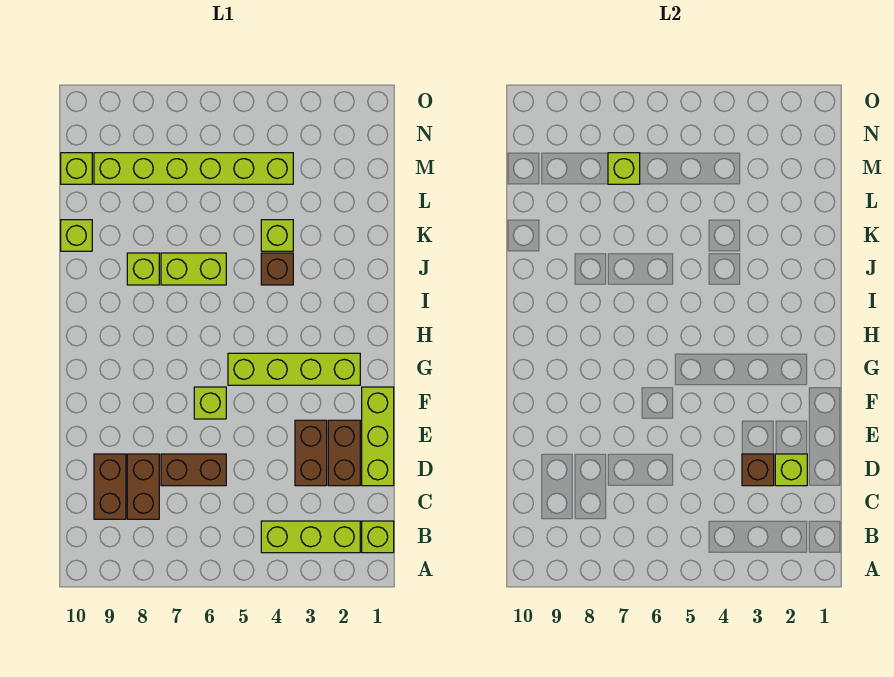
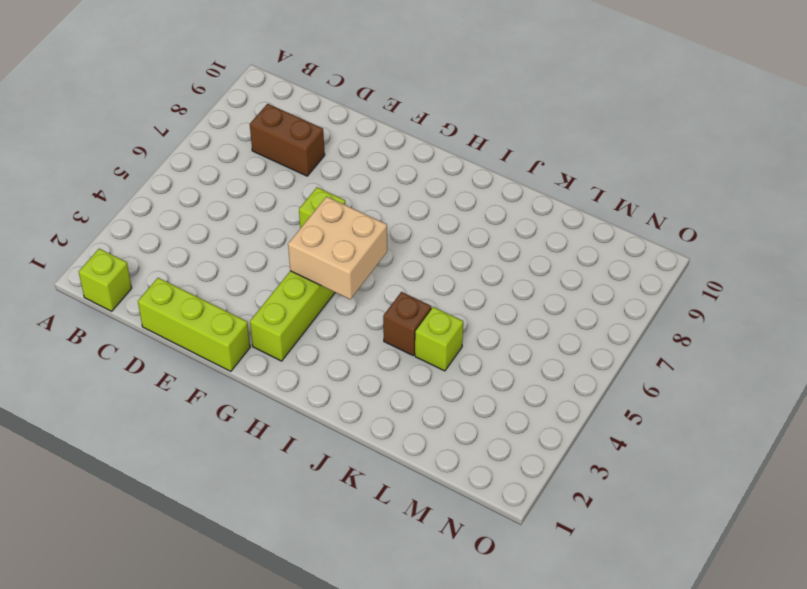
tan 2x2 brick [288,197,387,299] -> none
none -> lime 1x3 brick [261,521,360,553]
none -> brown 1x2 brick [94,454,126,519]
none -> brown 1x2 brick [328,420,360,486]

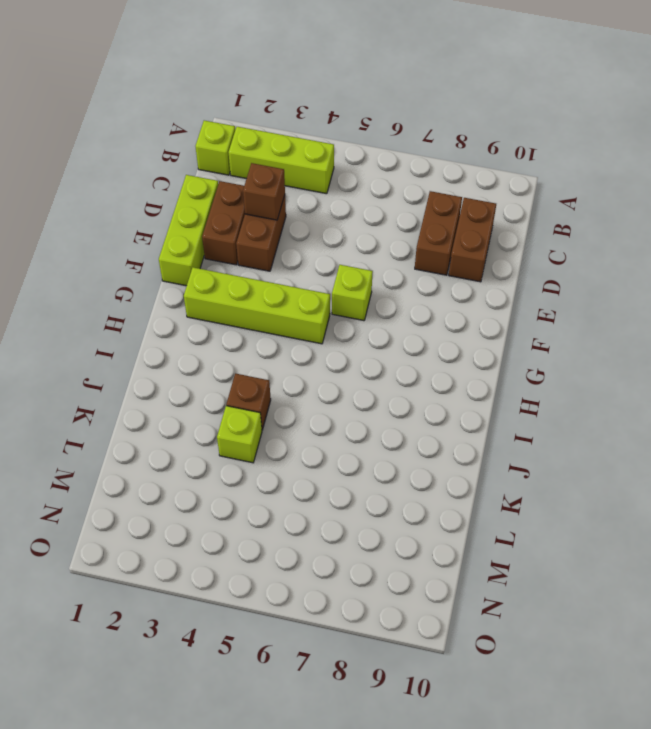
none -> brown 1x2 brick [161,454,226,486]
none -> lime 1x2 brick [161,253,226,285]
none -> lime 1x1 brick [127,253,159,285]

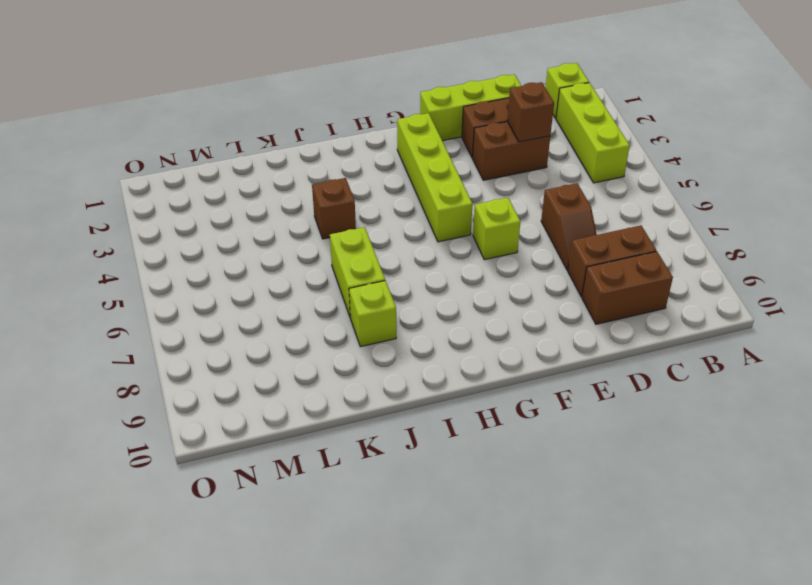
brown 1x2 slope [541,183,597,270] -> brown 1x2 brick [161,454,226,486]
none -> lime 1x1 brick [261,220,293,251]
none -> lime 1x1 brick [61,220,92,251]
none -> lime 1x6 brick [94,153,293,184]

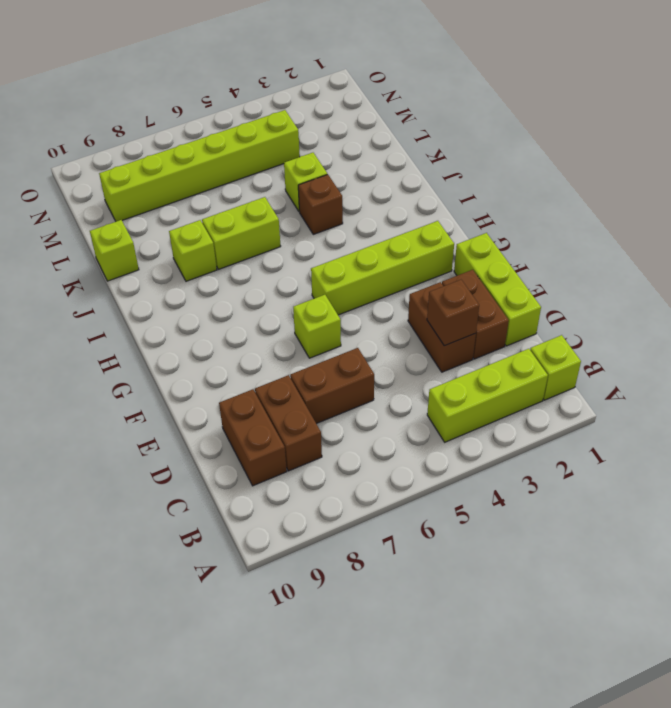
none -> lime 1x1 brick [61,153,92,184]
none -> lime 1x1 brick [775,454,807,486]
none -> lime 1x1 brick [608,153,640,184]

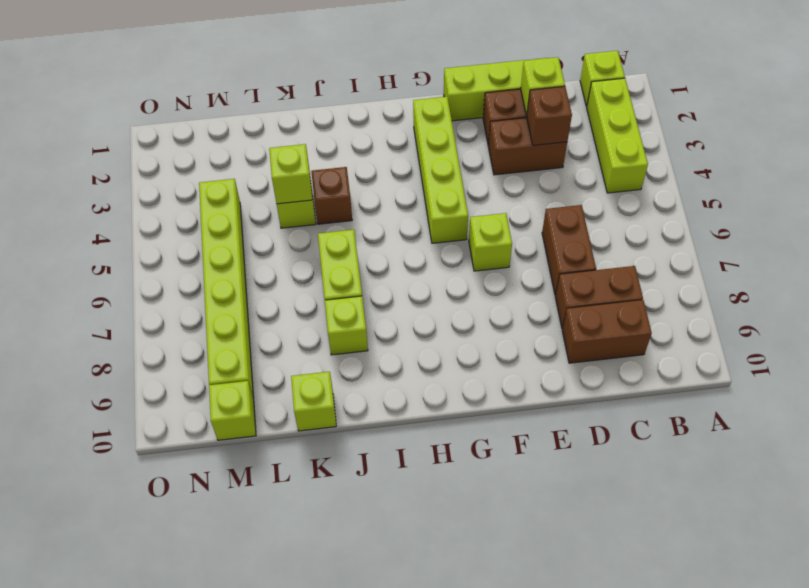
lime 1x1 brick [269,144,312,204] -> lime 1x1 brick moved to [608,153,640,184]

